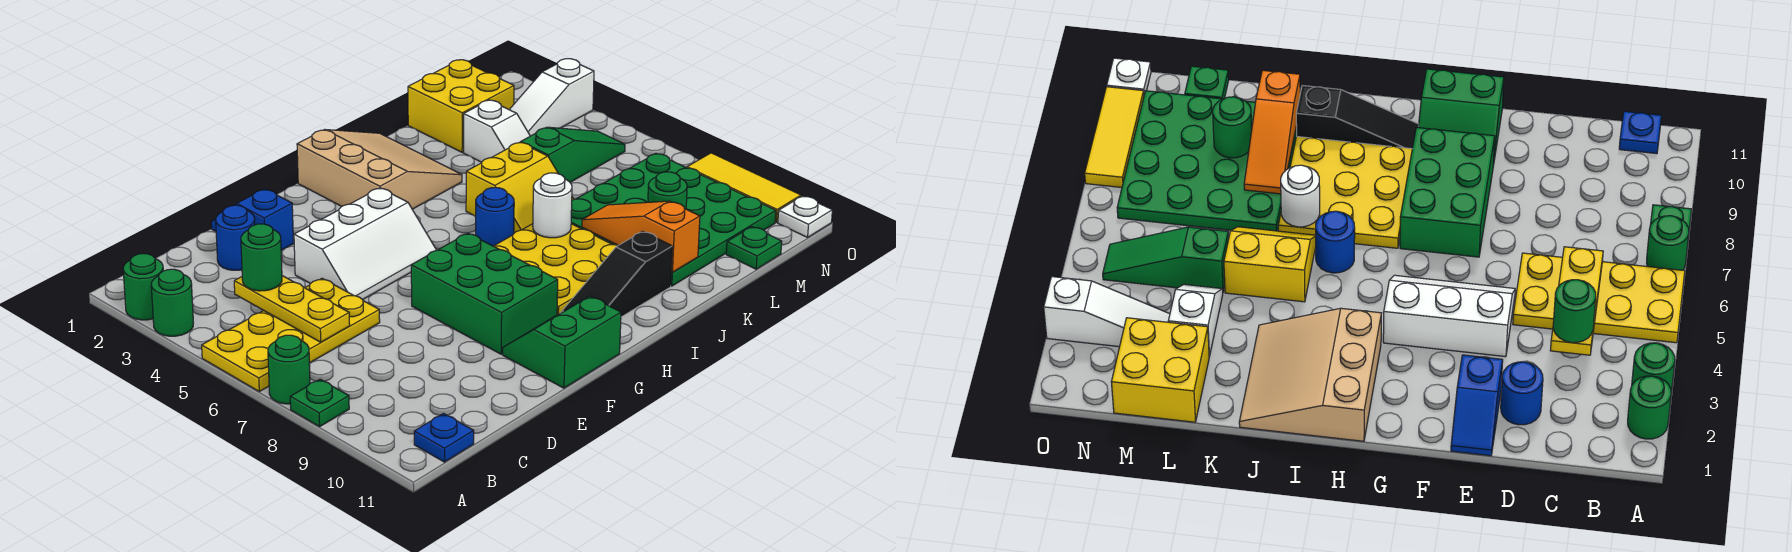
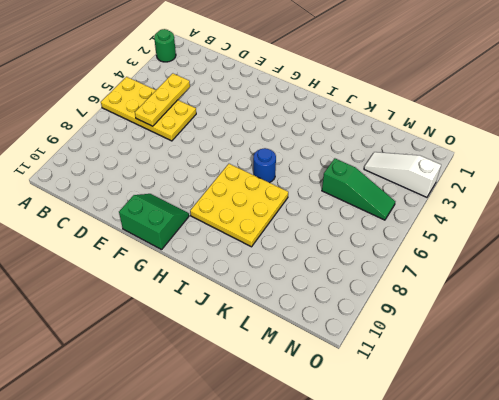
none -> green 1x1 round brick [151,269,193,336]
none -> green 1x1 round brick [268,335,310,404]
none -> green 1x1 plate [290,379,349,427]

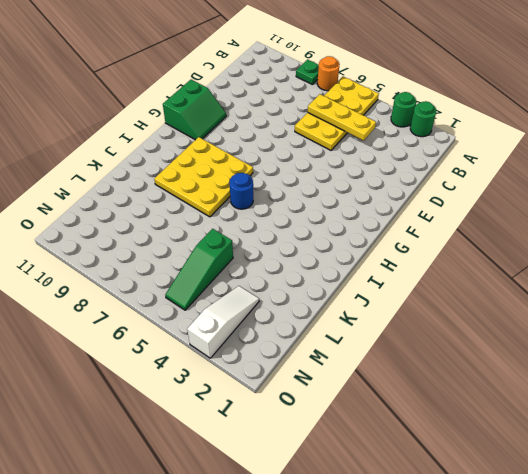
orange 1x1 round brick [317,56,340,91] -> green 1x1 round brick [268,335,310,404]
none -> blue 1x1 plate [414,414,474,462]
none -> blue 1x1 round brick [216,205,255,270]
none -> blue 1x2 slope [211,189,294,250]

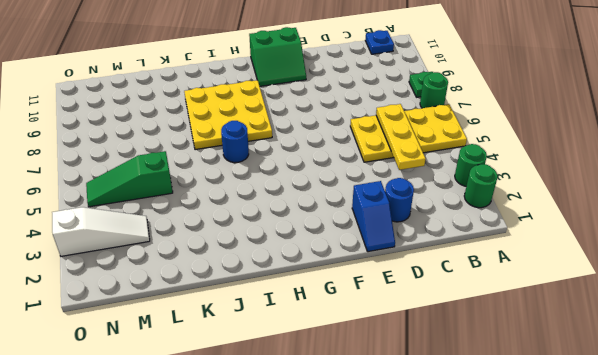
none -> white 2x3 slope [294,188,436,300]
none -> green 2x3 brick [411,233,558,354]
none -> tan 3x3 slope [297,130,462,209]

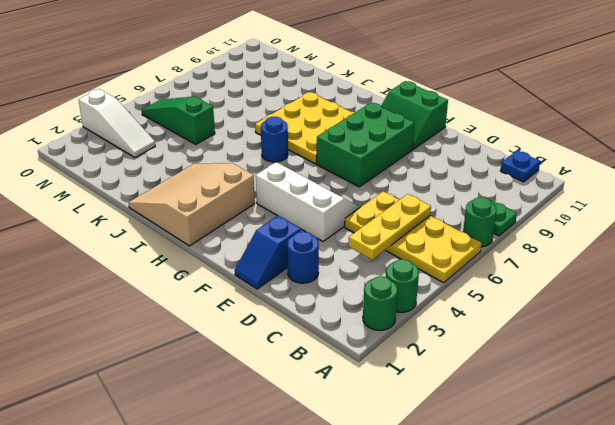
none -> black 1x3 slope [561,231,672,317]
none -> yellow 2x2 slope [466,142,574,233]
none -> green 4x4 plate [571,154,776,286]

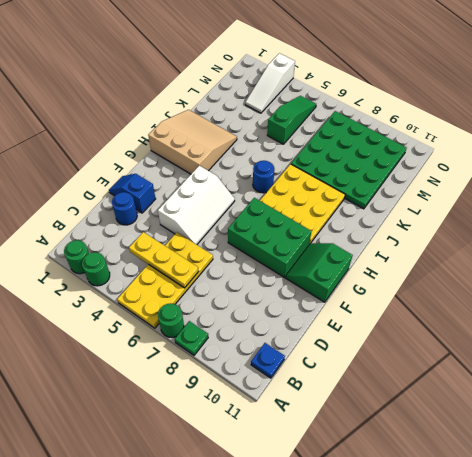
none -> black 1x3 slope [561,231,672,317]
none -> yellow 2x2 slope [466,142,574,233]
none -> yellow 2x2 brick [408,60,514,152]

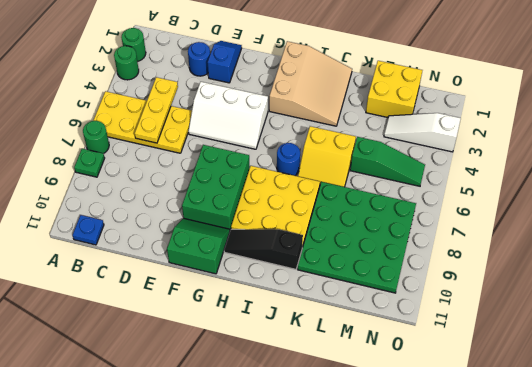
none -> white 1x2 slope [463,100,530,162]
none -> green 1x1 plate [726,227,782,269]
none -> yellow 1x3 tile [687,153,801,222]

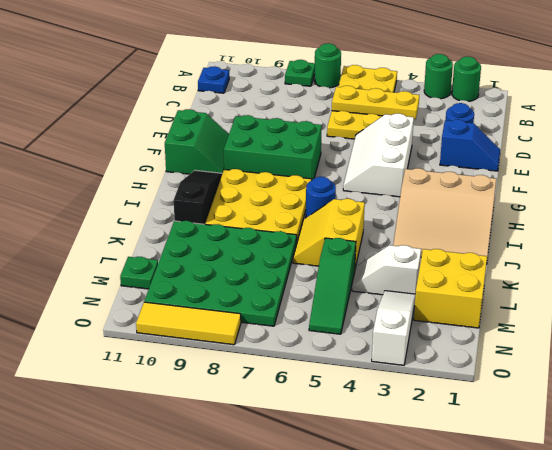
none -> white 1x1 plate [778,196,832,237]
none -> white 1x1 round brick [533,173,572,238]
none -> orange 1x3 slope [582,201,700,273]

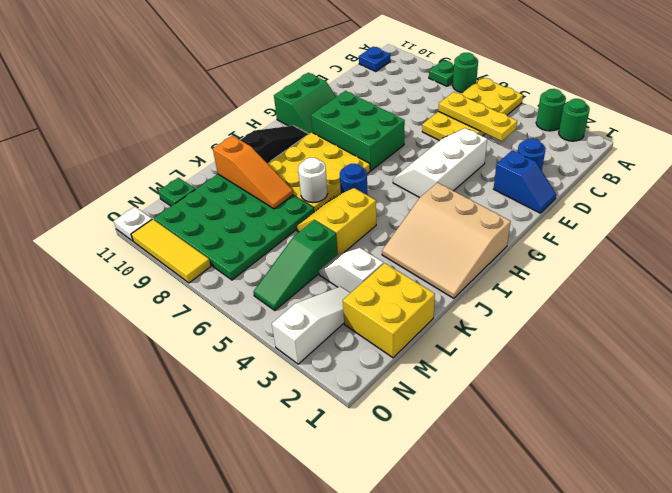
none -> green 1x1 round brick [648,172,687,209]
none -> green 1x1 round brick [241,224,282,291]

